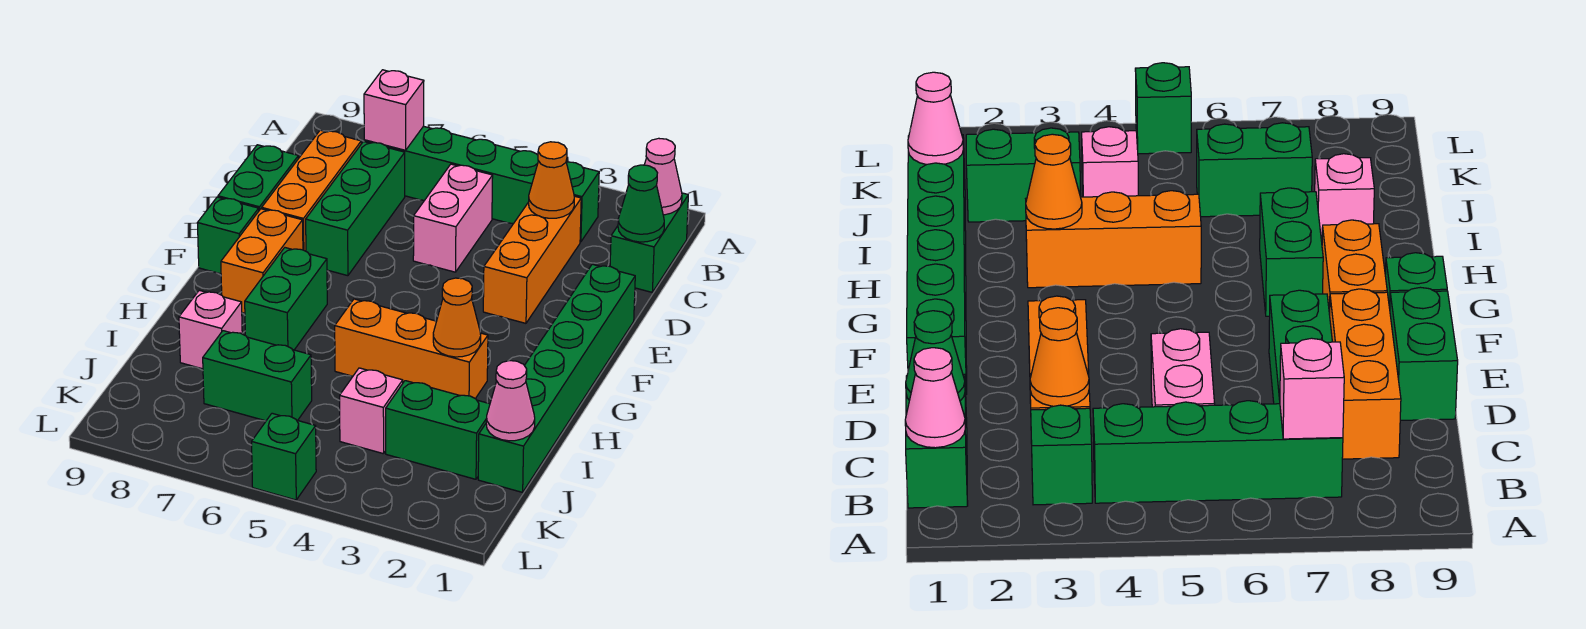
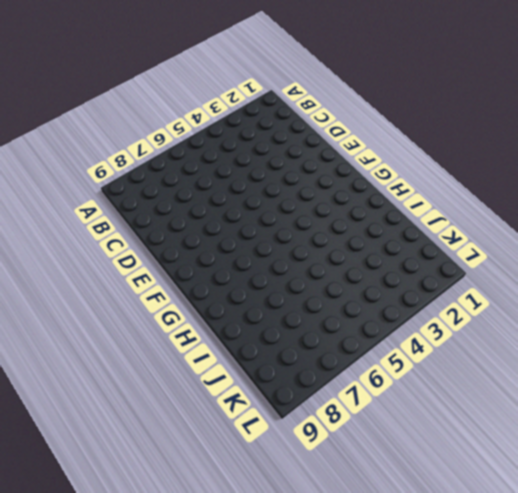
none -> green 1x2 brick [610,193,688,292]
none -> green 1x1 brick [567,162,599,242]
none -> green 1x4 brick [364,126,538,224]

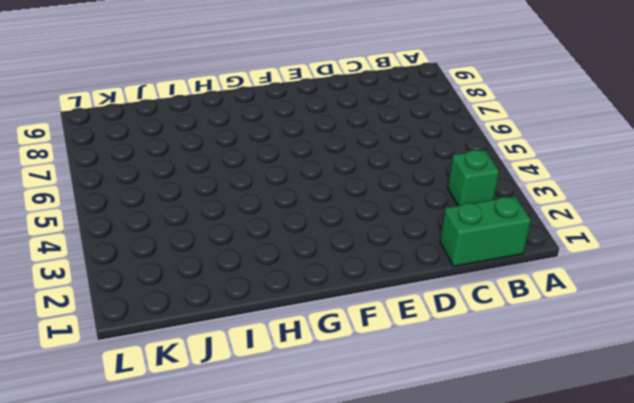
none -> green 1x4 brick [364,126,538,224]
none -> orange 1x3 brick [483,196,581,323]
none -> pink 1x2 brick [413,164,493,272]

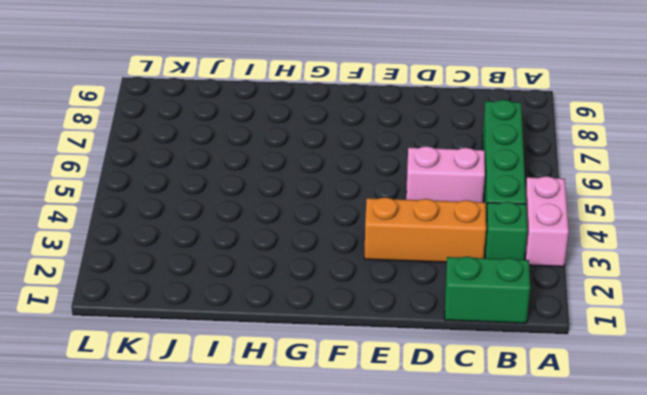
pink 1x2 brick [525,176,569,267] -> none
none -> green 1x3 brick [306,141,405,276]
none -> orange 1x3 brick [262,130,361,251]
none -> green 1x2 brick [218,145,299,210]

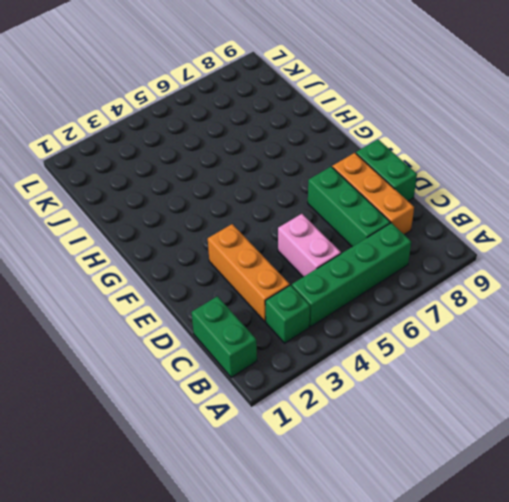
none -> green 1x6 brick [478,264,635,492]
none -> orange 1x2 brick [221,209,303,313]
none -> green 1x1 brick [198,197,259,274]

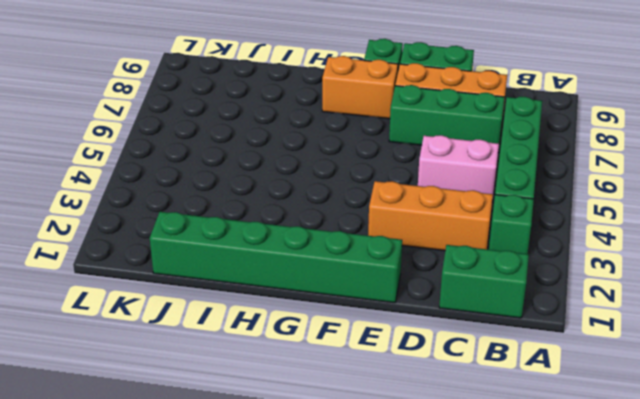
none -> green 1x2 brick [245,248,327,350]
none -> orange 1x3 brick [335,299,488,399]
none -> pink 1x1 brick [179,290,242,369]

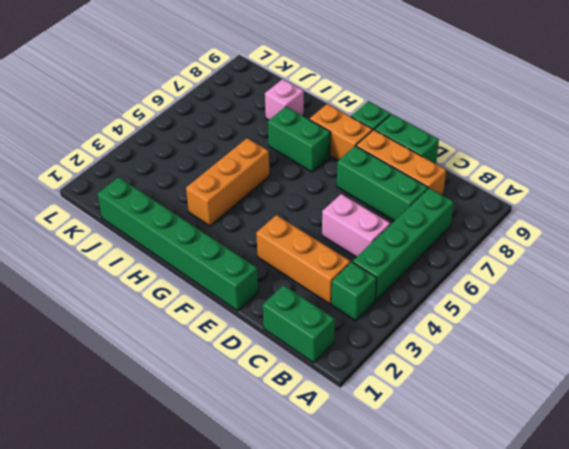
none -> green 1x2 brick [386,381,490,479]
none -> pink 1x1 brick [340,368,403,454]
none -> green 1x2 brick [203,331,312,421]

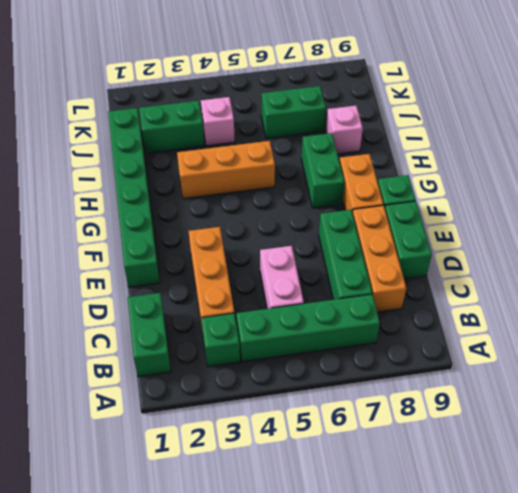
none -> green 1x1 brick [252,413,316,500]
none -> pink 1x1 cone [644,138,682,215]
none -> pink 1x1 brick [364,70,424,150]

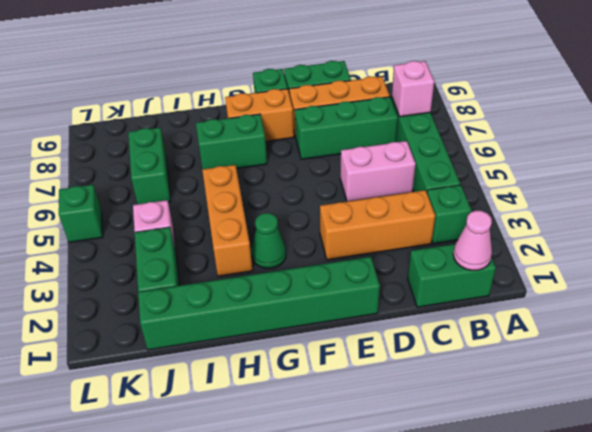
green 1x1 cone [251,213,286,268] -> green 1x1 cone moved to [618,165,664,242]
none -> pink 1x1 brick [179,290,242,369]
none -> orange 1x1 cone [529,142,574,218]
none -> orange 1x1 cone [433,278,481,357]

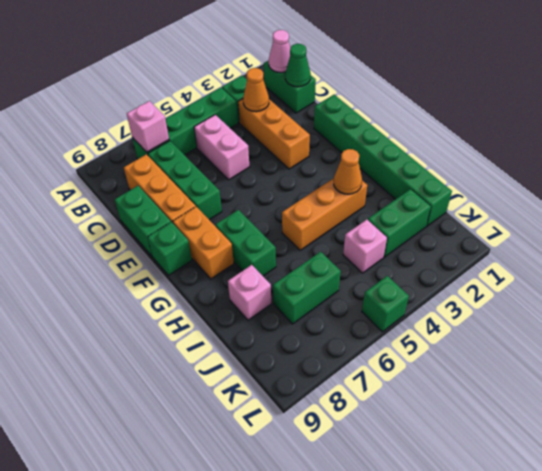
none -> pink 1x1 cone [486,361,535,441]

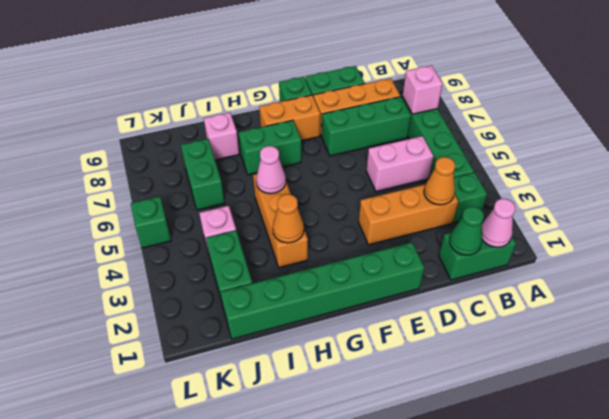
pink 1x1 cone [256,146,286,194] -> pink 1x1 cone moved to [486,361,535,441]

